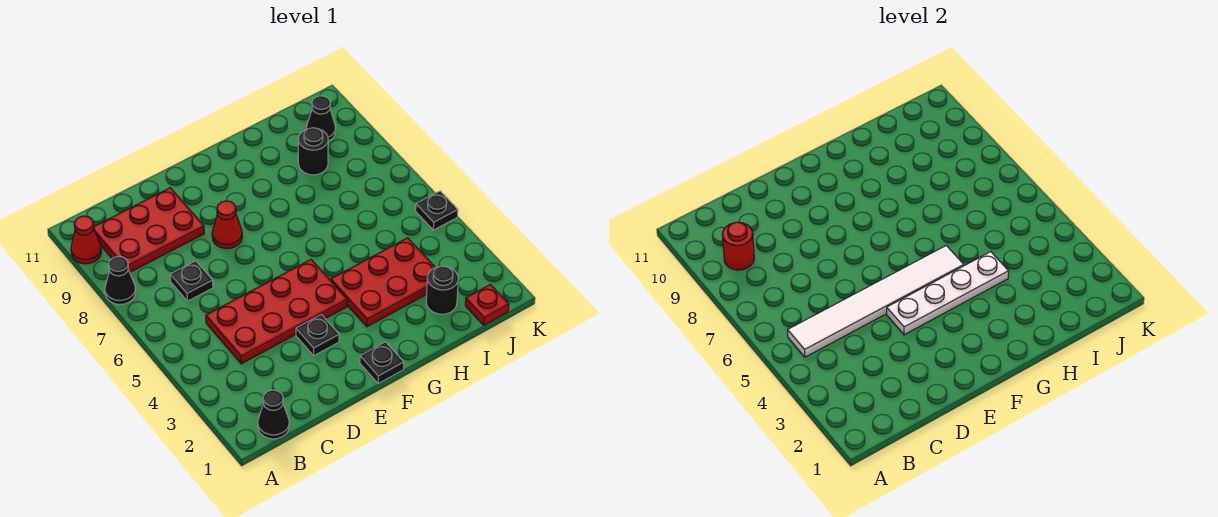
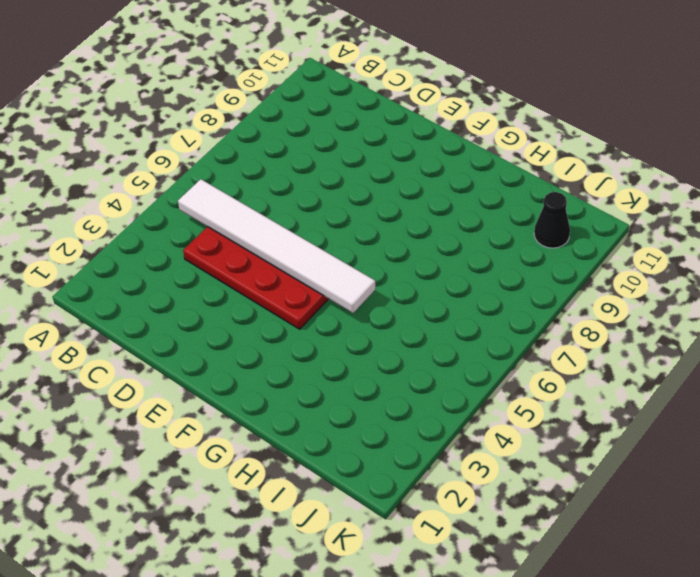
none -> black 1x1 cone [105,257,136,305]
none -> red 1x1 cone [71,216,101,264]
none -> black 1x1 cone [258,390,289,439]

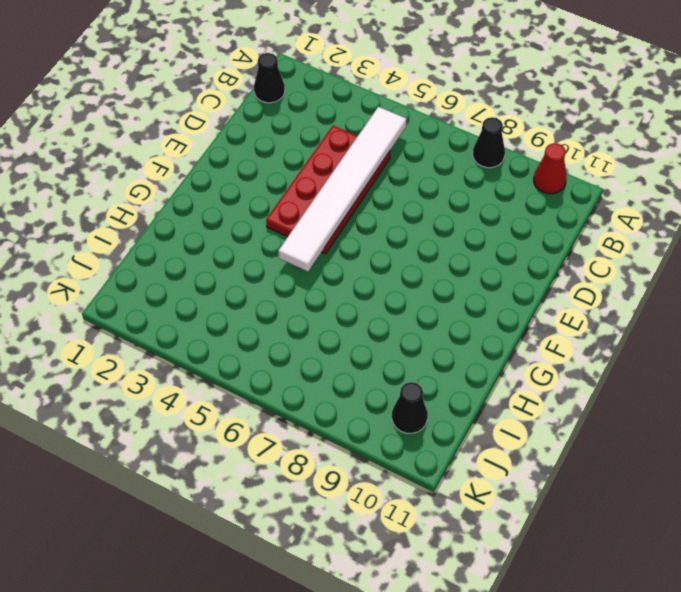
none -> red 2x3 plate [94,188,204,272]
none -> black 1x1 plate [170,261,213,301]
none -> black 1x1 plate [296,315,339,356]

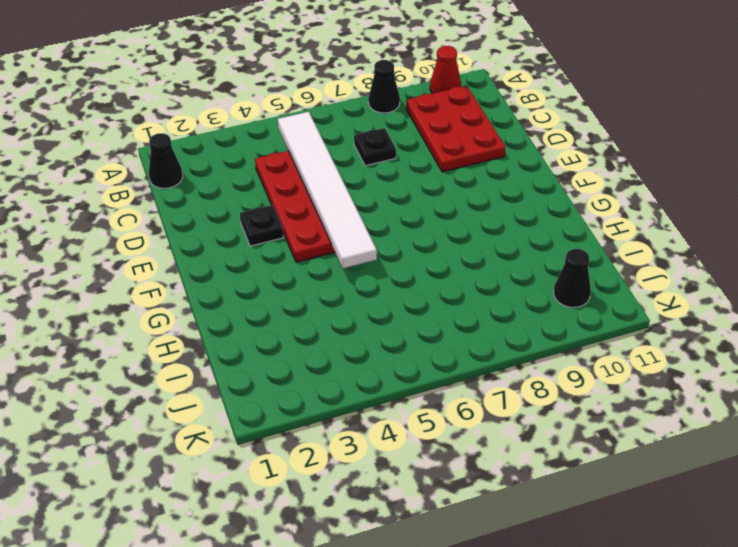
none -> red 1x1 cone [212,201,242,249]
none -> black 1x1 plate [360,342,404,384]
none -> red 2x3 plate [331,238,435,327]

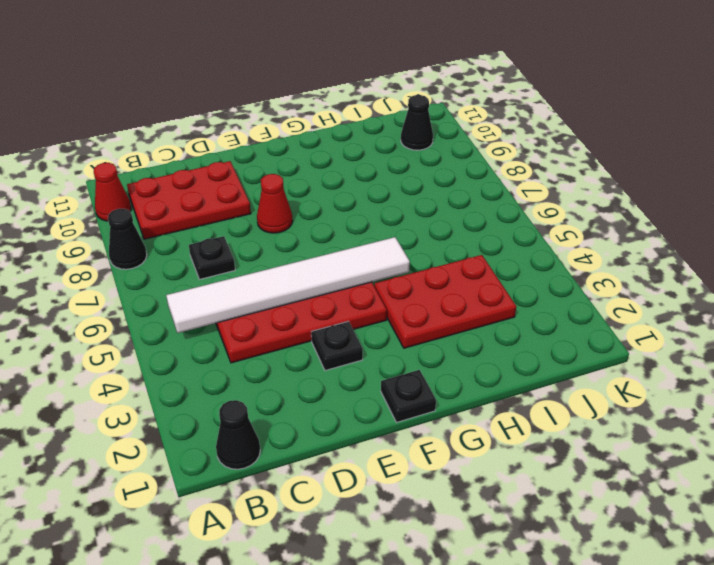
none -> black 1x1 round brick [426,266,458,314]
none -> black 1x1 round brick [298,128,328,175]
none -> red 1x1 plate [465,285,509,325]

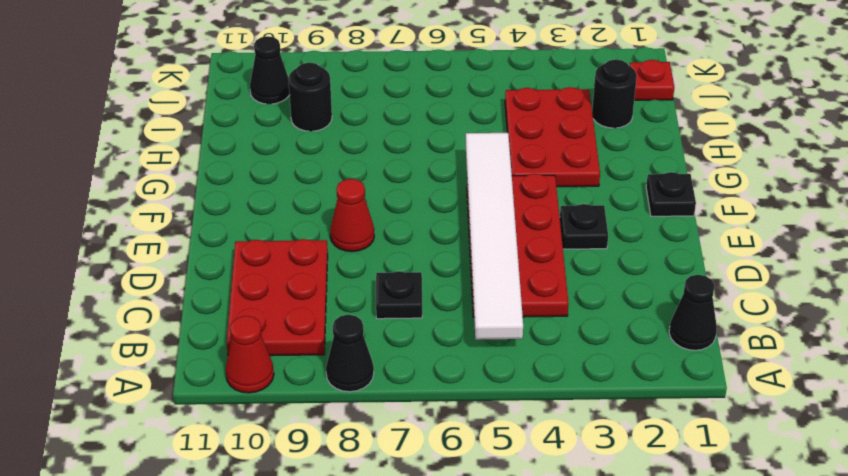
none -> black 1x1 plate [416,191,458,230]
none -> red 1x1 round brick [722,222,754,270]
none -> white 1x4 plate [887,252,1009,335]

